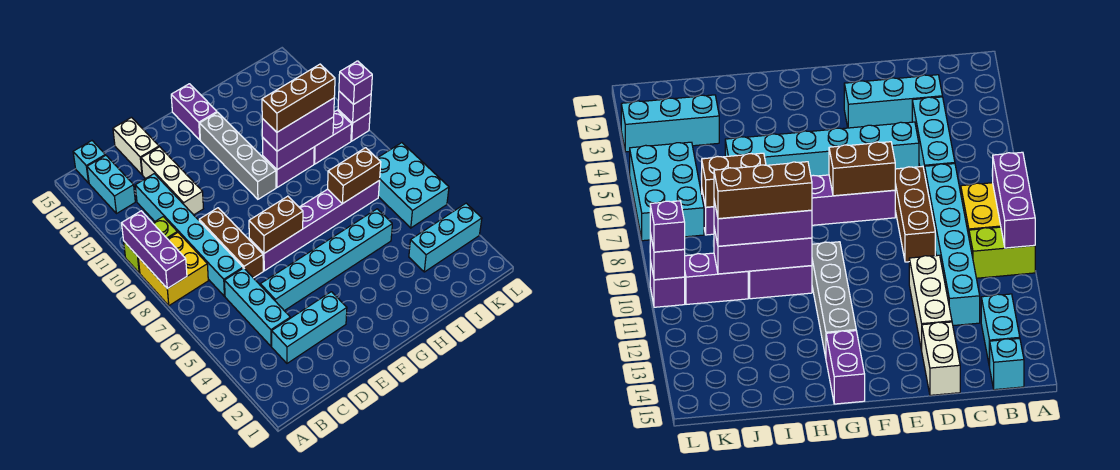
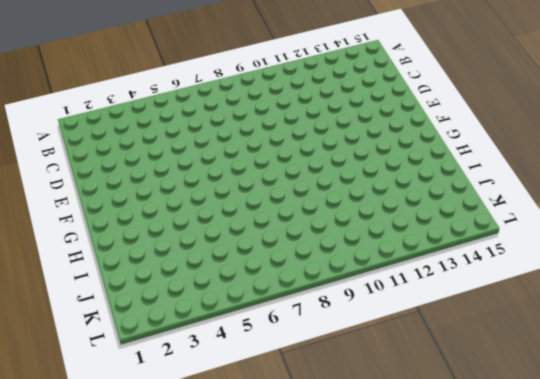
none -> yellow 2x2 brick [138,232,208,306]
none -> lime 1x2 brick [124,217,177,273]
none -> cyan 1x2 brick [87,155,135,214]

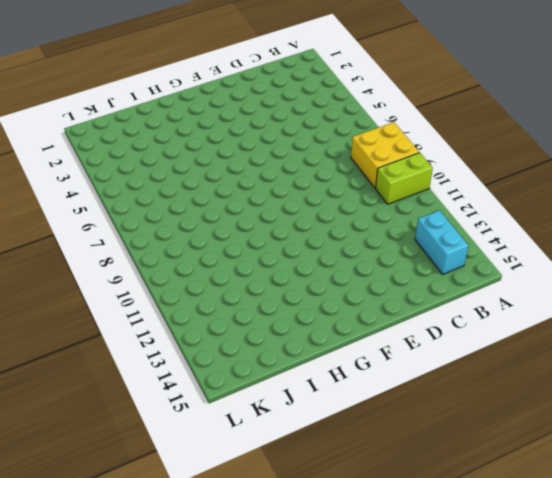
none -> cyan 1x1 brick [73,141,105,183]
none -> cyan 1x3 brick [272,292,347,363]
none -> cyan 1x3 brick [225,268,290,346]

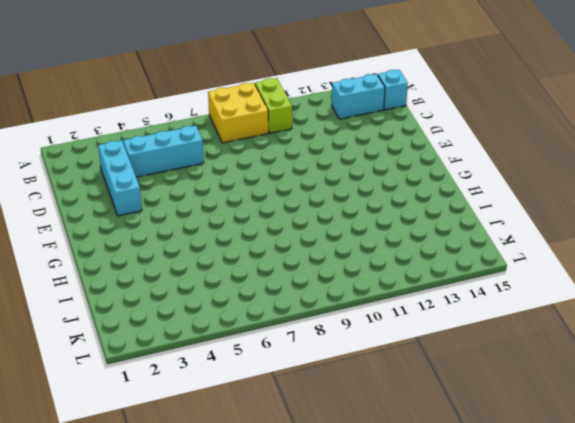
none -> cyan 1x6 brick [135,174,243,296]
none -> cyan 1x6 brick [260,209,392,311]
none -> brown 1x3 brick [199,208,263,278]

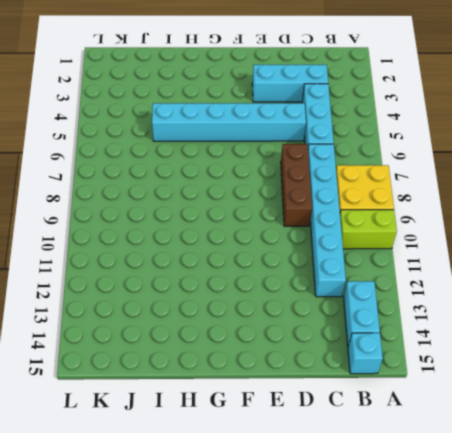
none -> white 1x3 brick [141,147,203,215]
none -> white 1x2 brick [113,118,159,175]
none -> purple 1x6 brick [249,180,380,271]

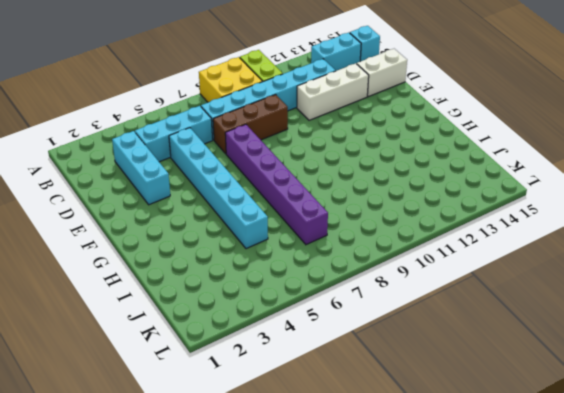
none -> grey 1x4 brick [200,112,276,199]
none -> purple 1x2 brick [171,84,217,140]
none -> purple 1x2 brick [263,147,314,187]

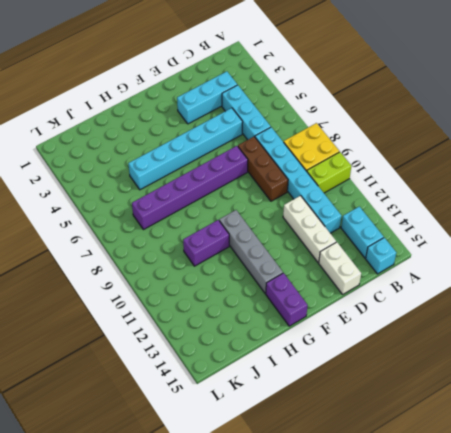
none -> cyan 1x3 brick [409,203,482,272]
none -> purple 1x2 brick [314,110,352,164]
none -> cyan 2x3 brick [377,143,449,228]

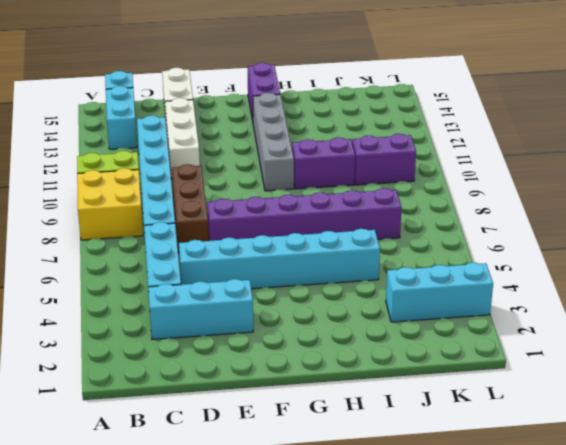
none -> cyan 2x3 brick [377,143,449,228]
none -> purple 1x1 brick [338,110,370,141]
none -> purple 1x3 brick [122,211,187,289]

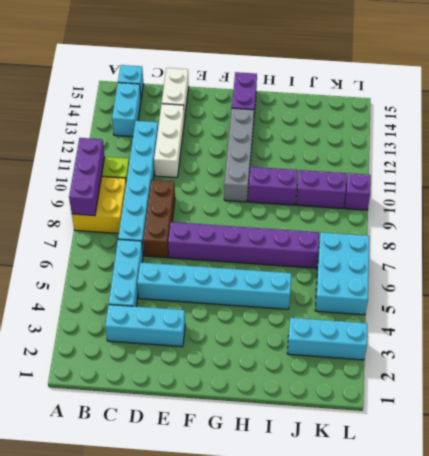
none -> brown 1x2 brick [249,196,303,253]
none -> purple 1x3 brick [262,117,334,170]
none -> brown 1x2 brick [328,148,381,204]

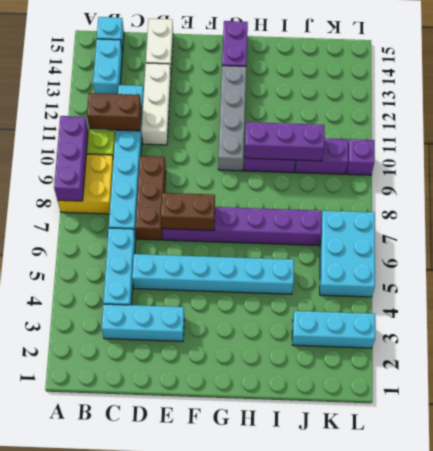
brown 1x2 brick [87,93,142,131] -> brown 1x2 brick moved to [328,148,381,204]
none -> purple 1x1 brick [338,91,371,123]
none -> purple 1x3 brick [262,98,334,151]
none -> purple 1x1 brick [339,61,372,105]

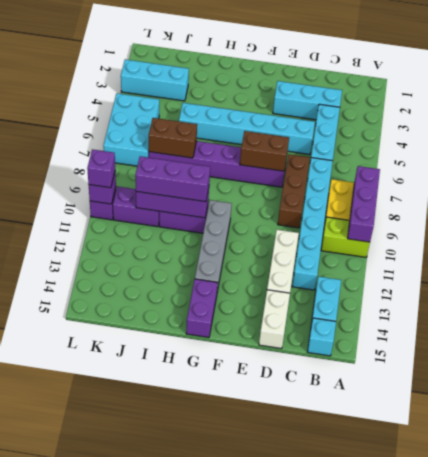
none -> brown 1x3 brick [262,64,335,132]

